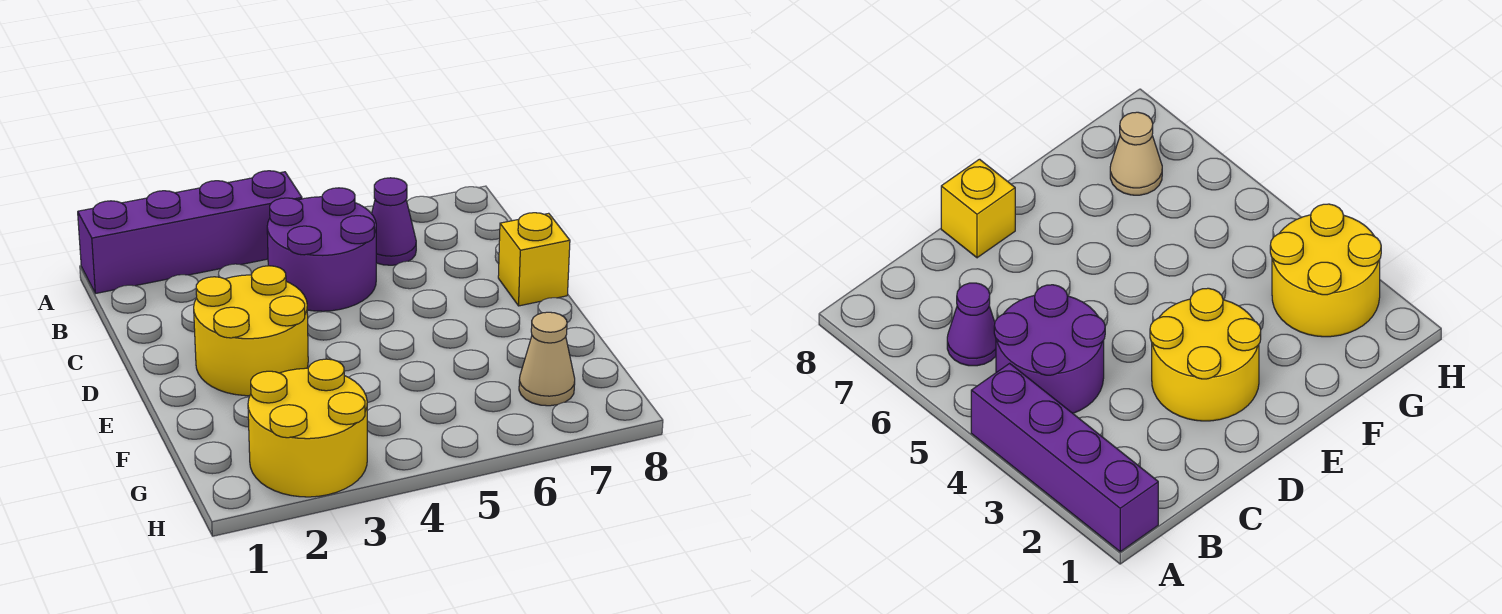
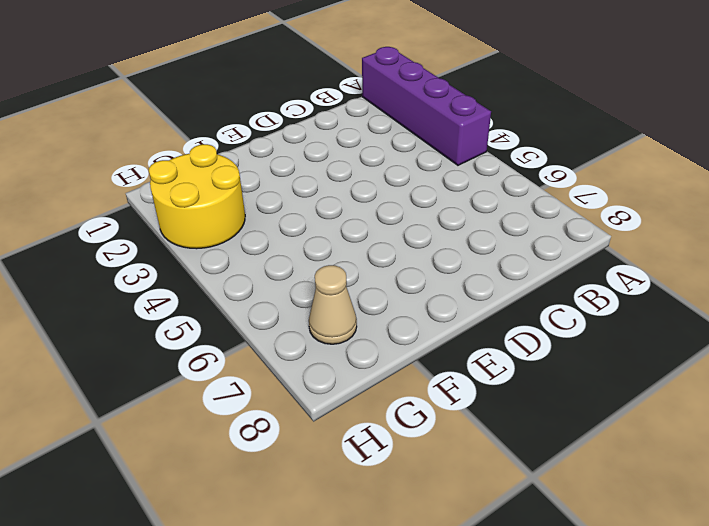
none -> purple 2x2 round brick [267,188,376,311]
none -> purple 1x1 cone [372,178,416,265]

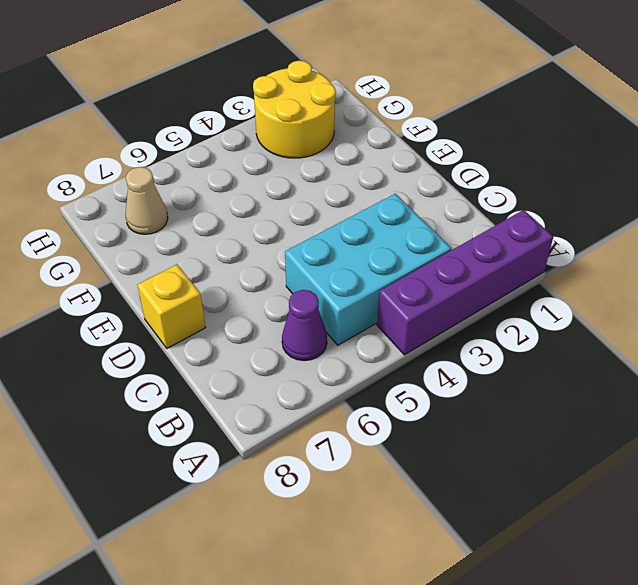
cyan 2x3 brick [285,194,451,345] -> purple 2x2 round brick [267,188,376,311]
none -> yellow 2x2 round brick [194,266,308,396]

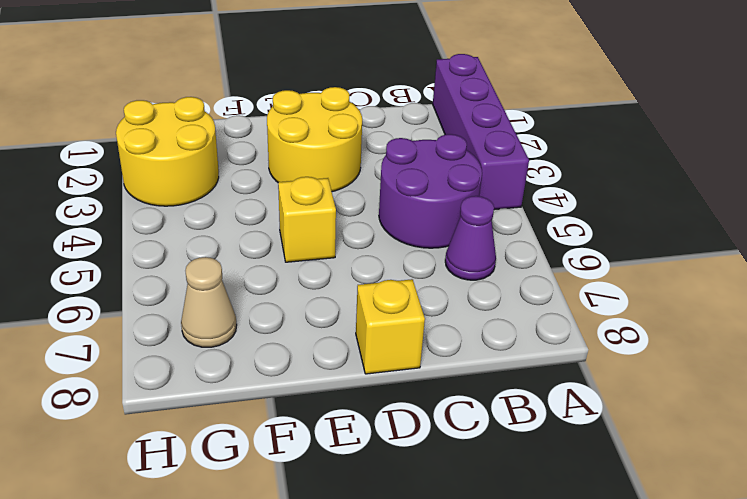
yellow 1x1 brick [278,177,336,262] -> none

